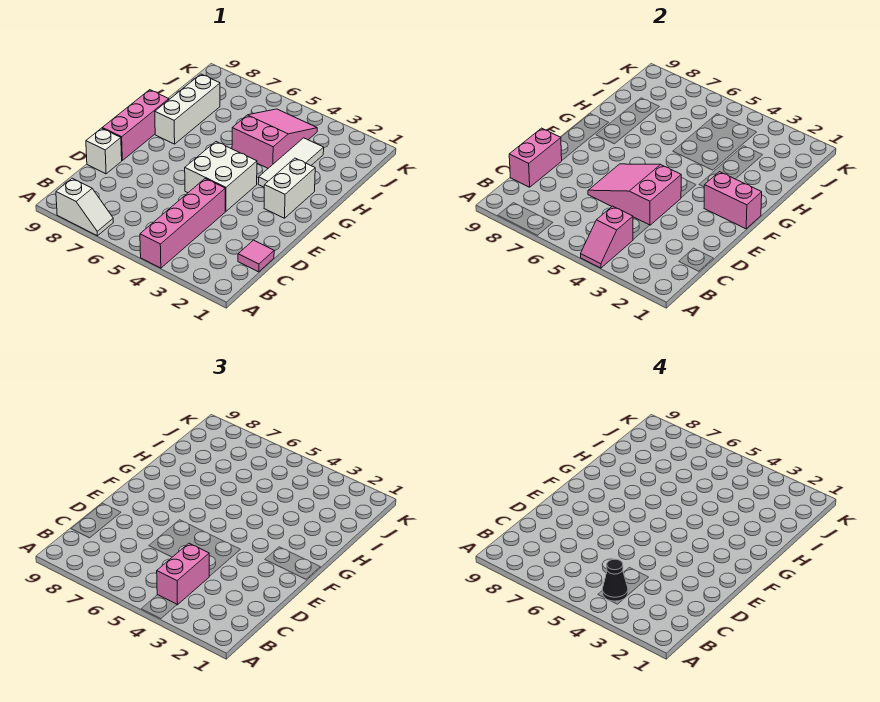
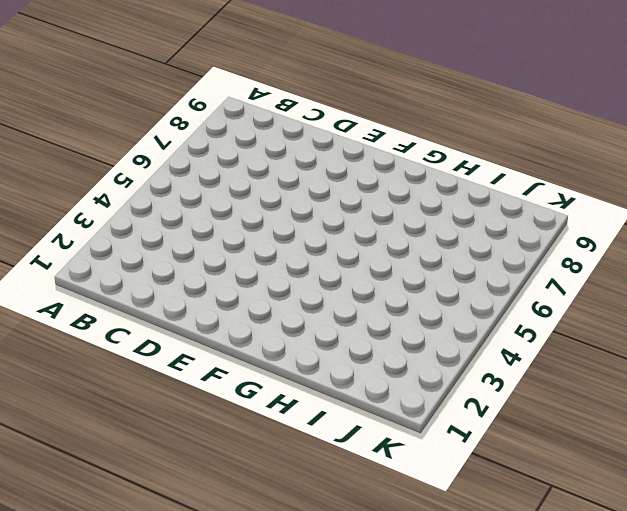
none -> pink 1x4 brick [140,179,225,268]
none -> white 1x2 slope [56,178,113,236]
none -> pink 1x1 tile [238,240,274,272]

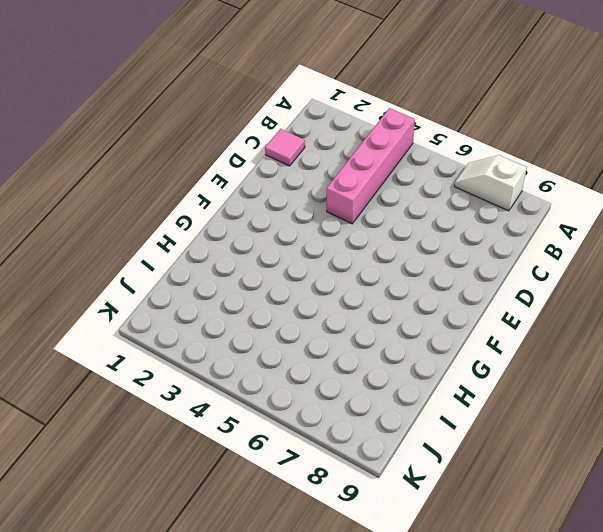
none -> white 1x1 brick [86,128,122,174]
none -> white 2x2 brick [185,142,257,211]
none -> pink 1x3 brick [102,90,169,160]

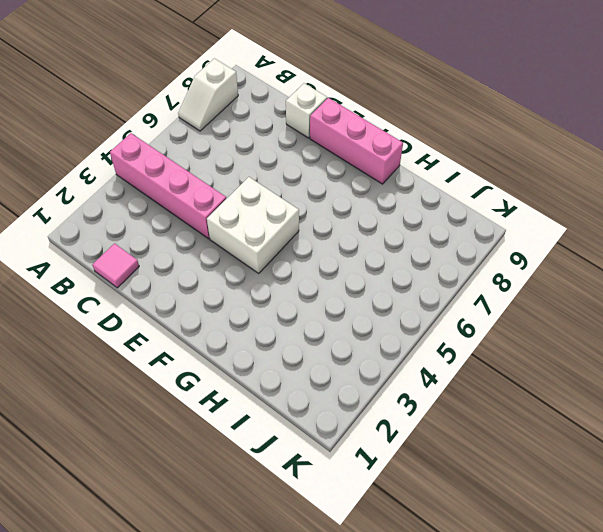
none -> white 1x2 brick [264,158,315,218]
none -> white 1x3 tile [258,138,324,187]
none -> white 1x3 brick [155,74,220,144]

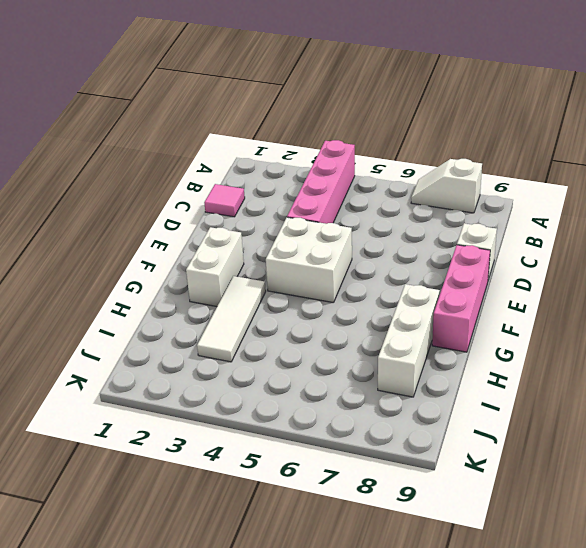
none -> pink 2x3 slope [232,109,317,168]
none -> pink 1x2 slope [581,206,633,268]
none -> pink 1x2 brick [509,128,562,187]

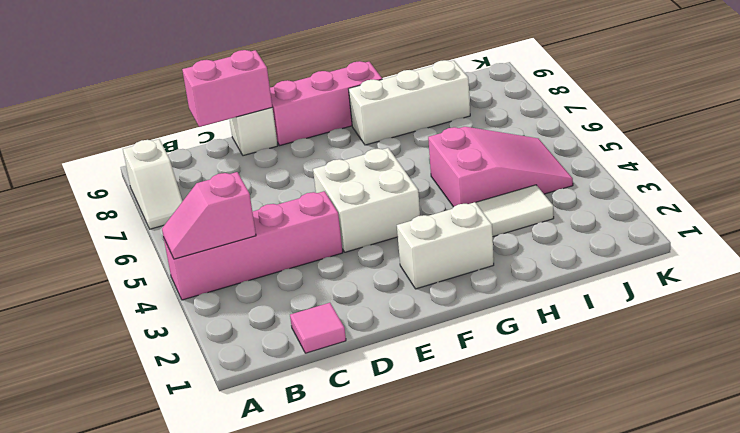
none -> pink 2x3 slope [588,164,681,225]
none -> pink 1x2 brick [704,172,762,229]
none -> pink 1x2 brick [157,543,209,605]

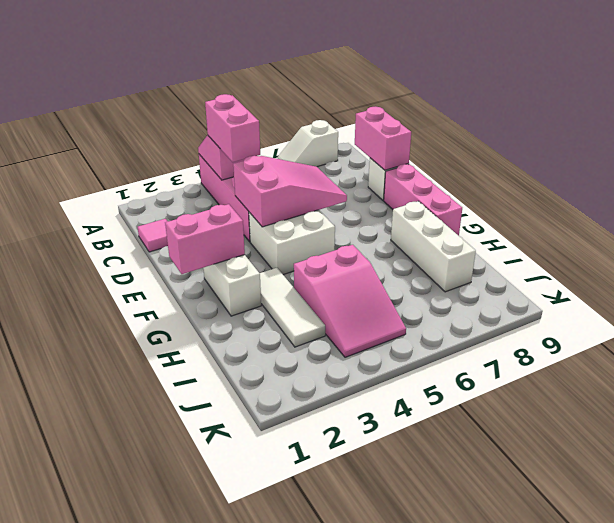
none -> black 1x1 cone [602,559,628,601]

